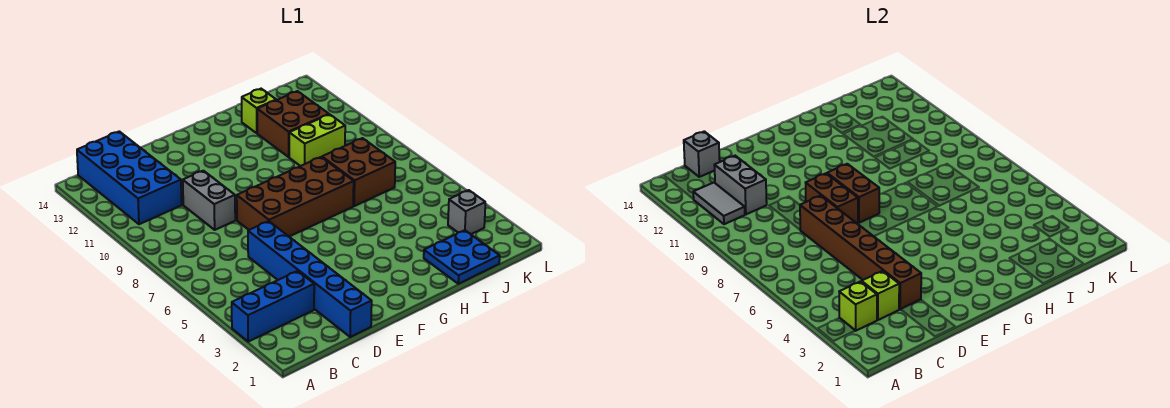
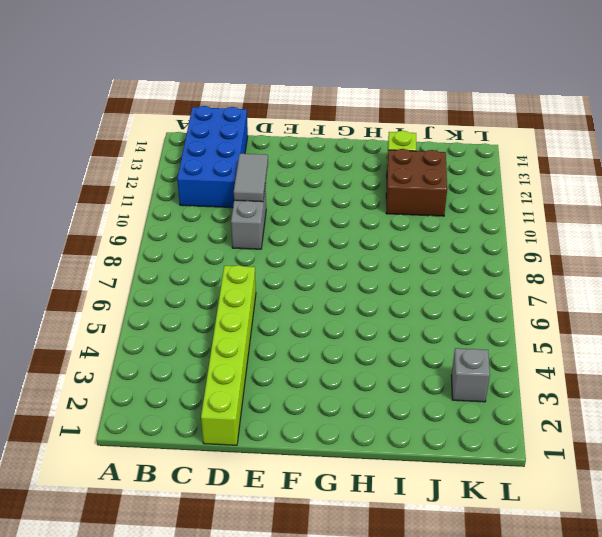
lime 1x6 brick [201,265,256,445] -> blue 1x6 brick [248,221,372,337]
grey 1x2 tile [234,154,268,202] -> grey 1x2 tile moved to [693,183,745,224]
none -> blue 1x3 brick [232,271,314,342]
none -> brown 2x4 brick [237,157,354,236]
none -> blue 2x2 plate [424,230,500,284]

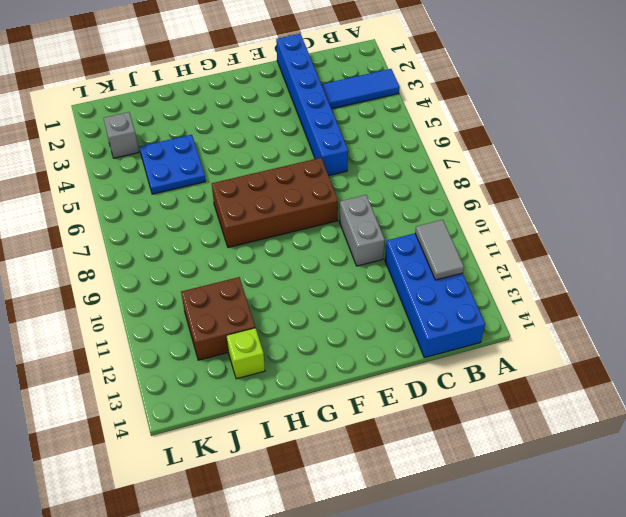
blue 1x3 tile [322,69,400,109] -> blue 1x3 brick [232,271,314,342]
blue 2x2 plate [140,135,206,194] -> blue 2x2 plate moved to [424,230,500,284]
none -> brown 2x2 brick [322,138,395,206]
none -> lime 1x2 brick [289,114,345,166]
none -> lime 1x1 brick [839,281,877,331]

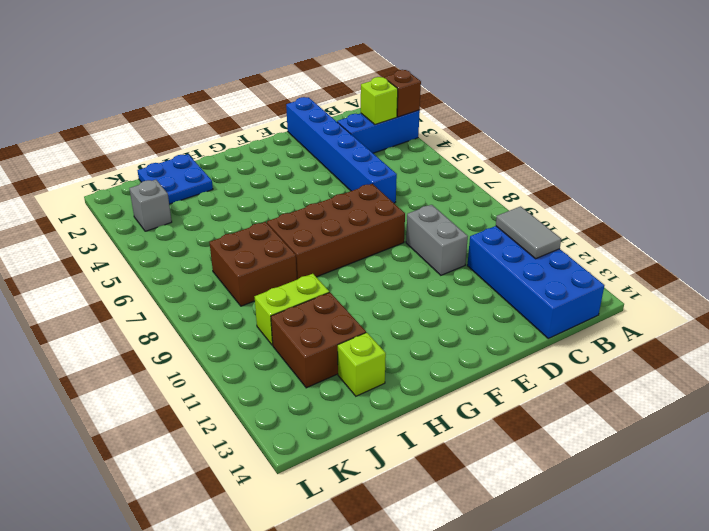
brown 1x1 brick [384,70,421,117] -> none
none -> lime 1x1 brick [862,271,899,320]
none -> grey 1x2 brick [714,156,767,214]
none -> grey 1x1 brick [684,131,720,177]

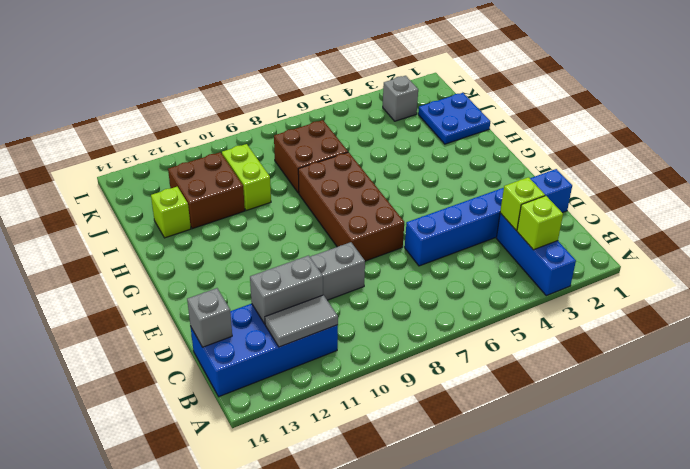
none -> brown 1x6 brick [800,196,921,309]
none -> brown 1x2 brick [806,173,858,224]
none -> brown 1x2 brick [827,164,879,223]

